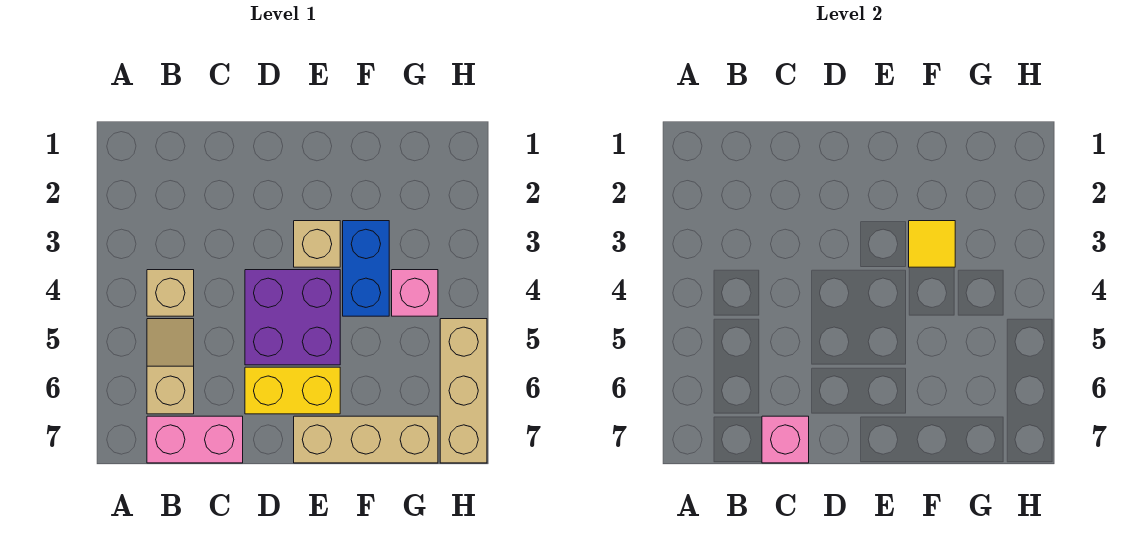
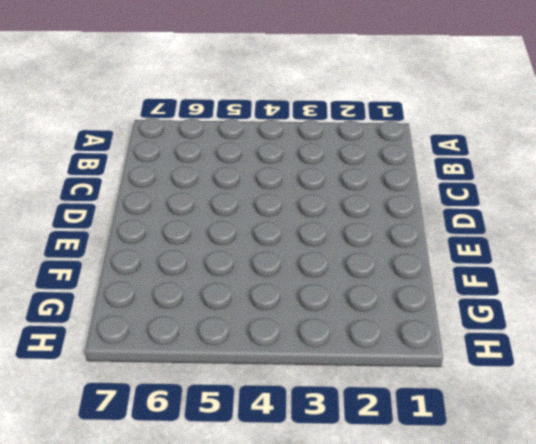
none -> tan 1x1 brick [147,270,194,316]
none -> tan 1x2 slope [147,319,194,414]
none -> pink 1x2 brick [147,416,243,463]

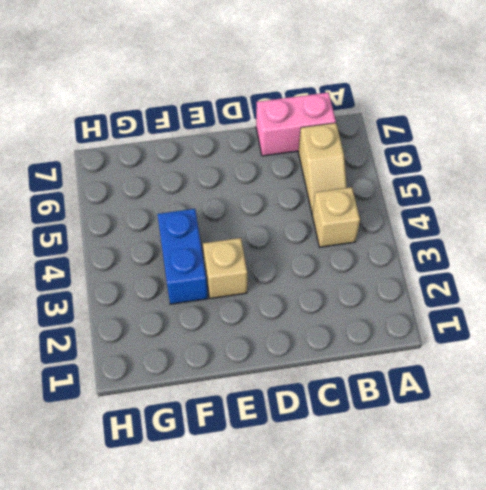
none -> purple 2x2 brick [245,270,340,365]
none -> yellow 1x2 brick [245,367,340,414]
none -> tan 1x3 brick [294,416,438,463]

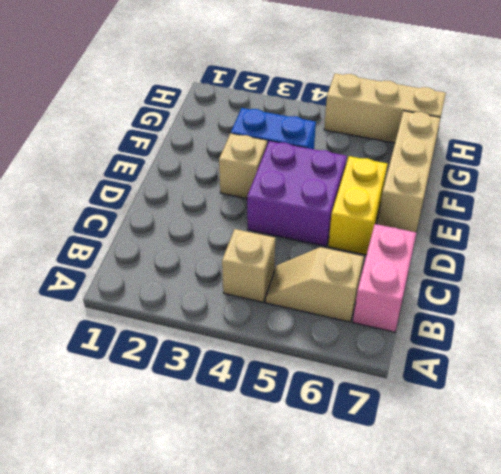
none -> pink 1x1 brick [392,270,438,316]
none -> pink 1x1 brick [762,416,809,463]
none -> yellow 1x1 tile [909,221,955,267]

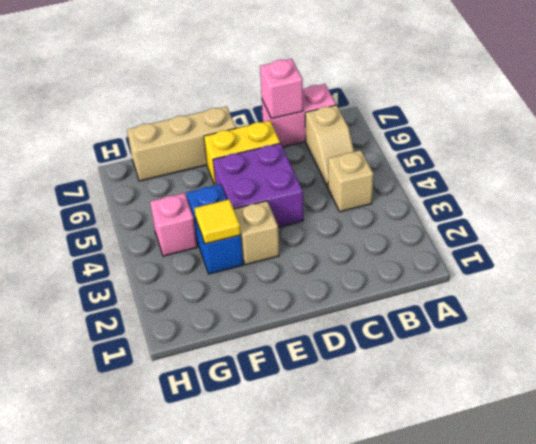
none -> tan 1x3 brick [440,319,487,463]

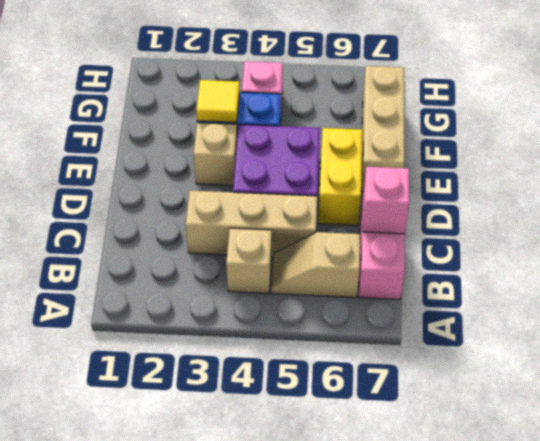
tan 1x3 brick [186,191,317,257] -> tan 1x3 brick moved to [440,319,487,463]

